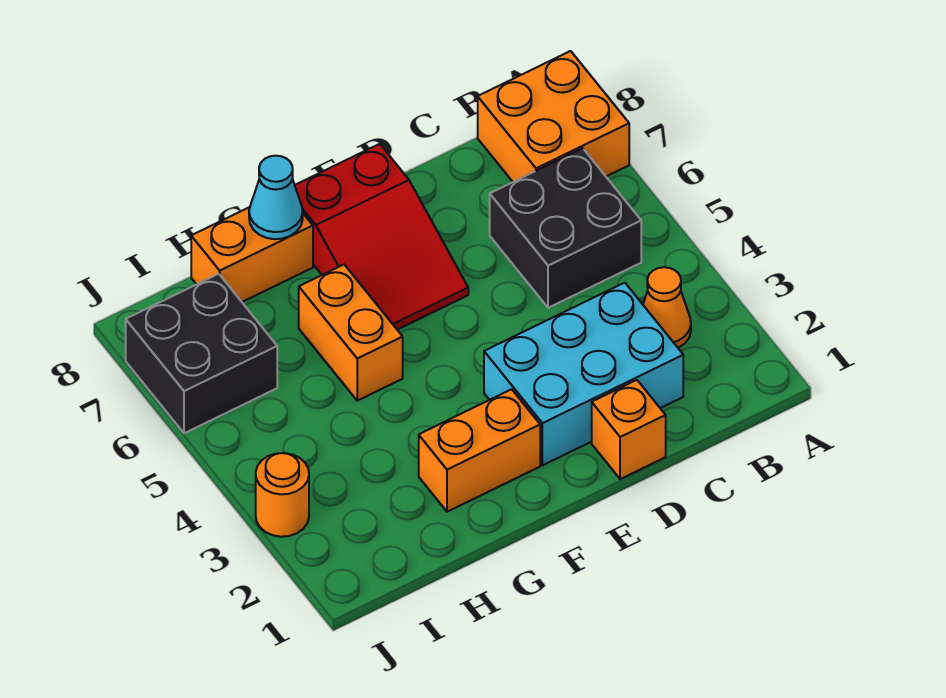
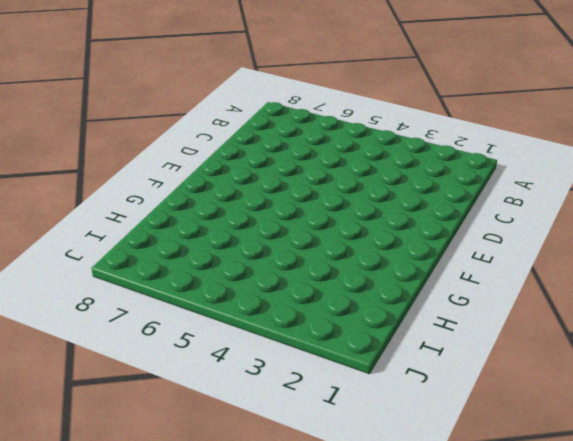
none -> orange 2x2 brick [478,51,629,182]
none -> orange 1x1 cone [643,267,691,348]
none -> black 2x2 brick [490,148,641,308]

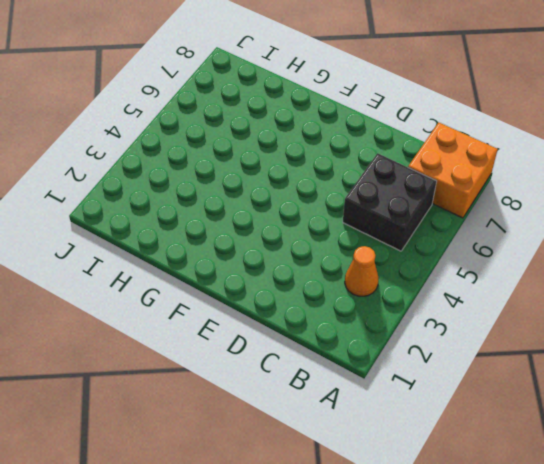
none -> cyan 2x3 brick [484,283,683,465]
none -> orange 1x1 brick [592,380,666,479]
none -> red 2x3 slope [295,144,468,330]

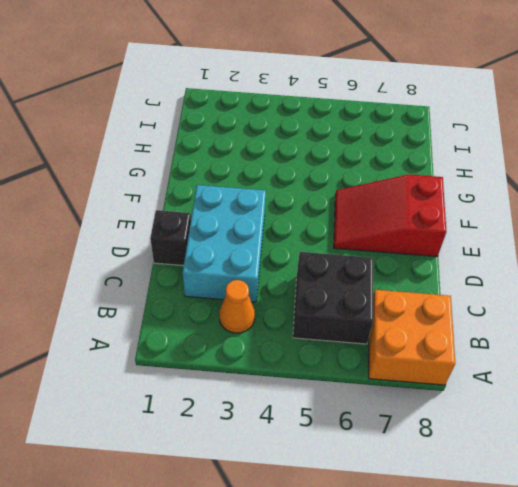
black 1x1 brick [150,210,191,266] -> orange 1x1 brick [592,380,666,479]
none -> orange 1x2 brick [419,389,540,512]
none -> orange 1x2 brick [299,265,403,401]
none -> orange 1x2 brick [191,207,313,302]

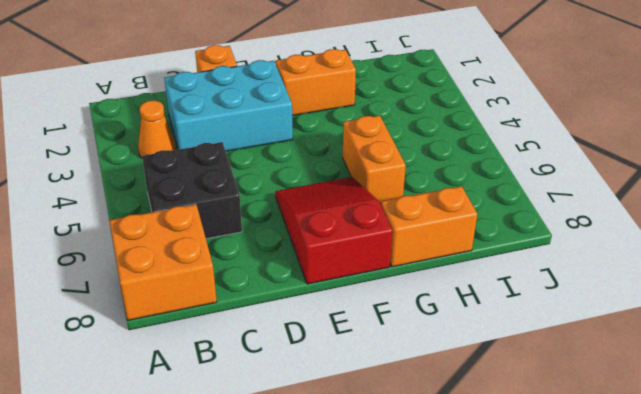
none -> black 2x2 brick [126,274,277,433]
none -> orange 1x1 round brick [256,453,309,537]
none -> cyan 1x1 cone [249,156,303,239]

